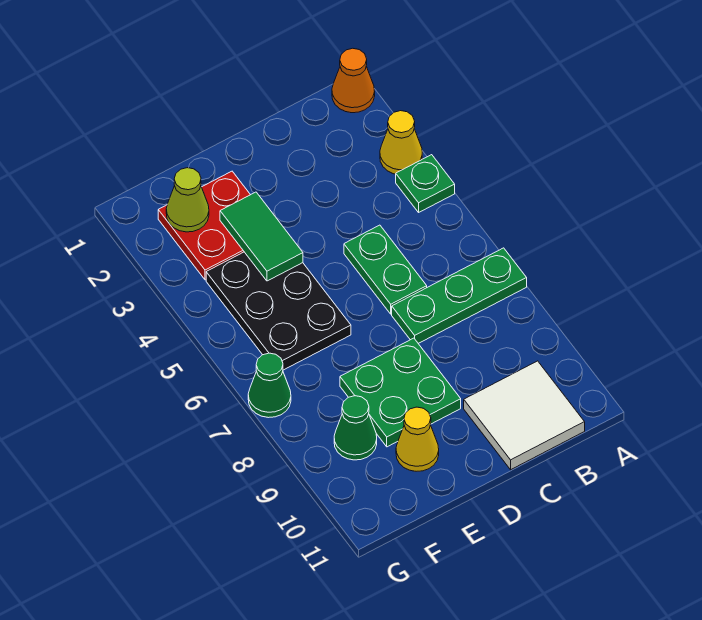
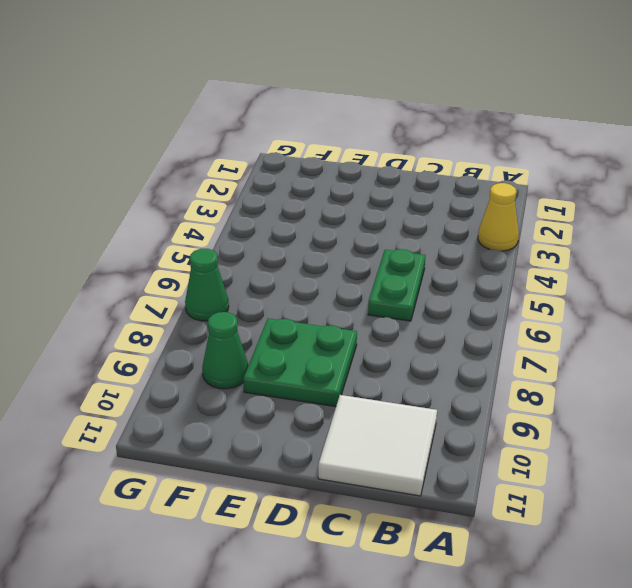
none -> orange 1x1 cone [332,48,375,113]
none -> green 1x1 plate [396,155,455,212]
none -> green 1x3 plate [392,248,527,343]

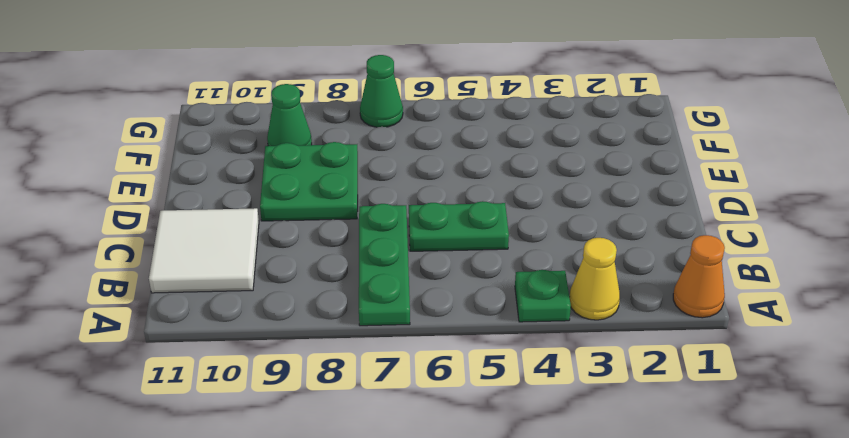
none -> red 2x2 plate [158,171,250,280]
none -> black 2x3 plate [206,252,351,370]
none -> yellow 1x1 cone [396,407,439,471]

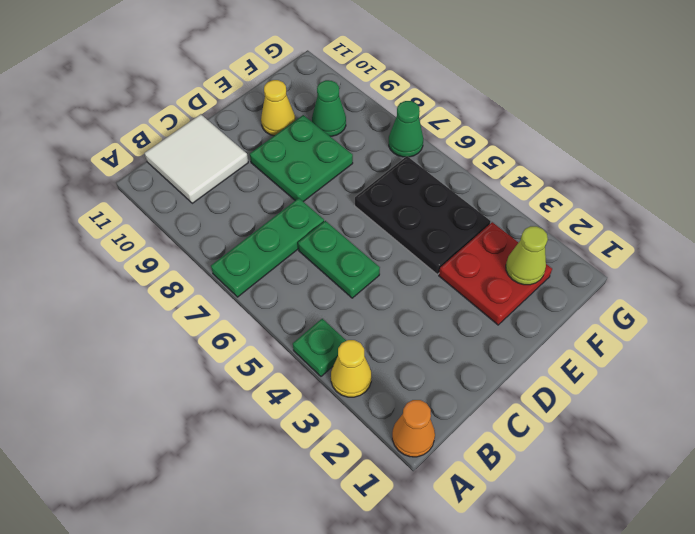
none -> green 1x2 tile [220,192,303,281]

